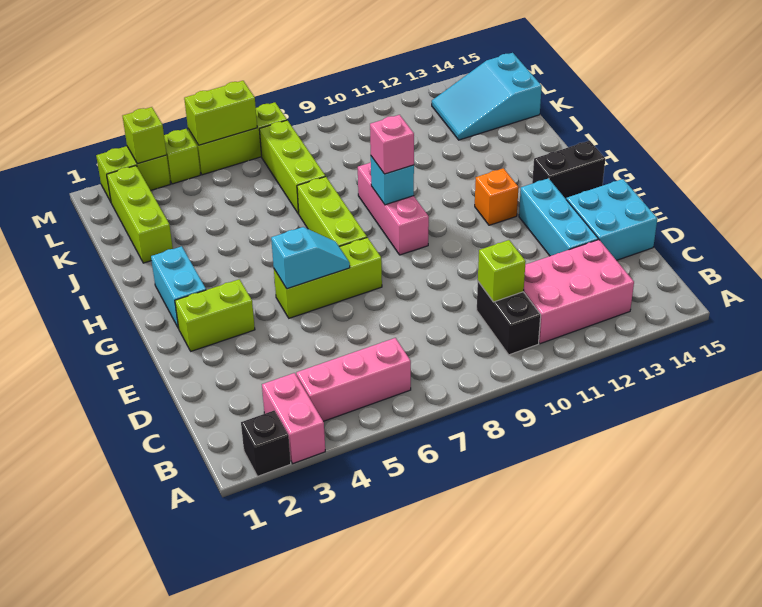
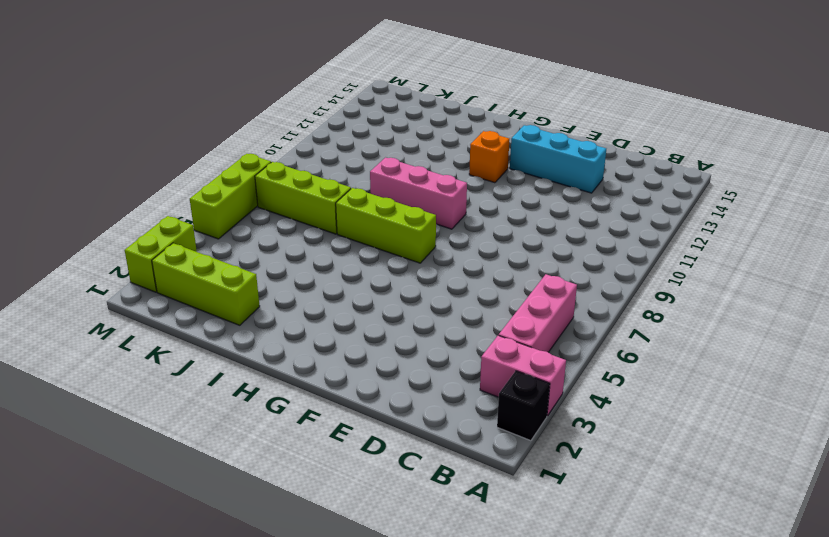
none -> black 1x2 brick [477,282,541,355]
none -> pink 2x3 brick [524,240,634,344]
none -> cyan 2x2 brick [566,179,657,260]

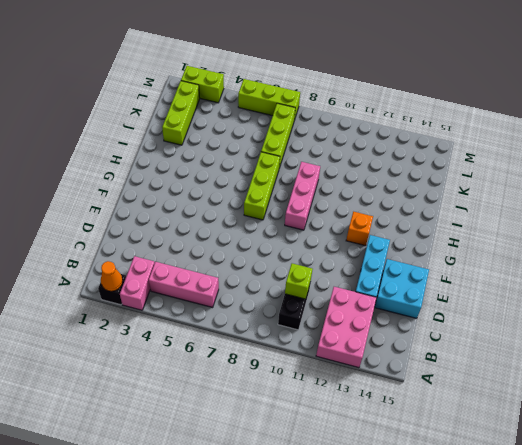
orange 1x1 cone [101,261,123,291] -> none
pink 2x3 brick [316,287,377,368] -> pink 2x3 brick turned to [524,240,634,344]
none -> lime 1x2 brick [175,279,255,351]
none -> lime 1x3 brick [274,238,382,318]
none -> cyan 1x2 brick [151,246,206,328]

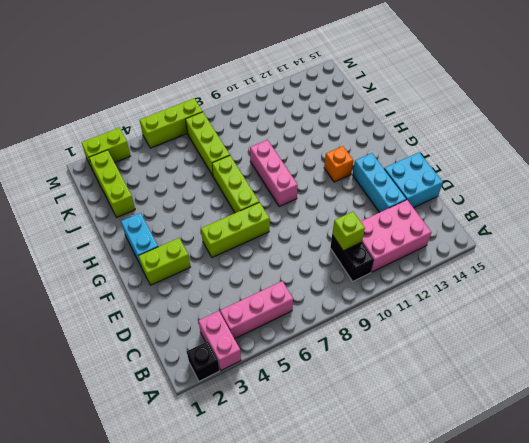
none -> black 1x2 brick [532,141,605,199]
none -> cyan 2x3 slope [432,53,542,140]
none -> lime 1x1 brick [164,129,201,184]

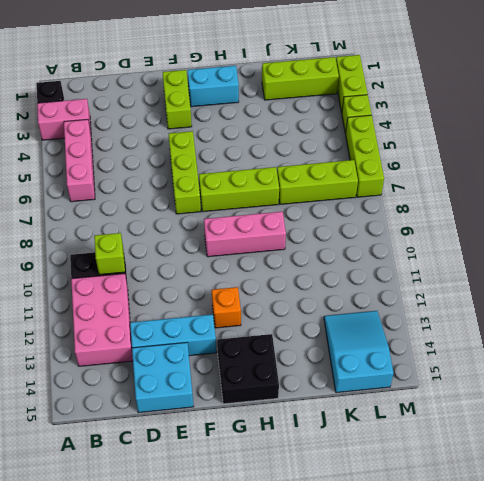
black 2x2 brick [217,334,279,404] -> black 1x2 brick [532,141,605,199]
none -> cyan 1x2 slope [271,227,350,289]
none -> cyan 1x1 brick [371,156,414,205]
none -> lime 1x1 brick [123,107,167,164]

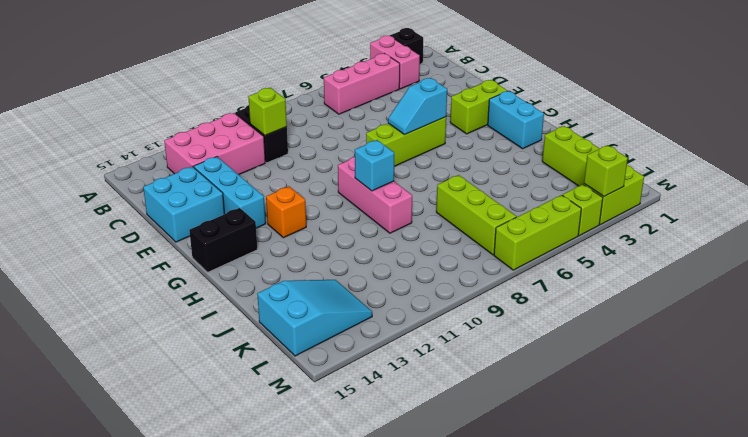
none -> lime 1x3 brick [297,177,367,247]
none -> lime 1x2 brick [184,81,257,145]
none -> pink 1x1 brick [370,115,414,174]

